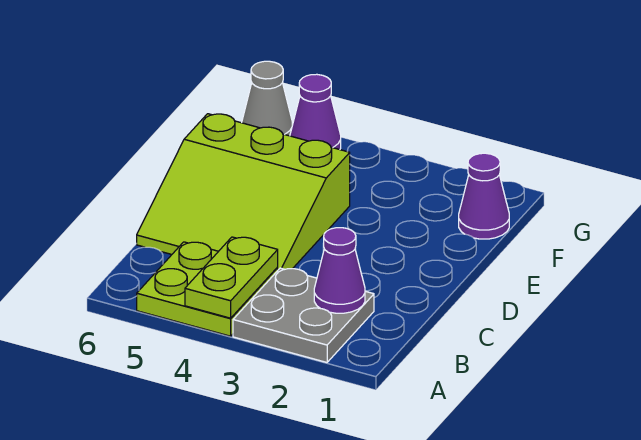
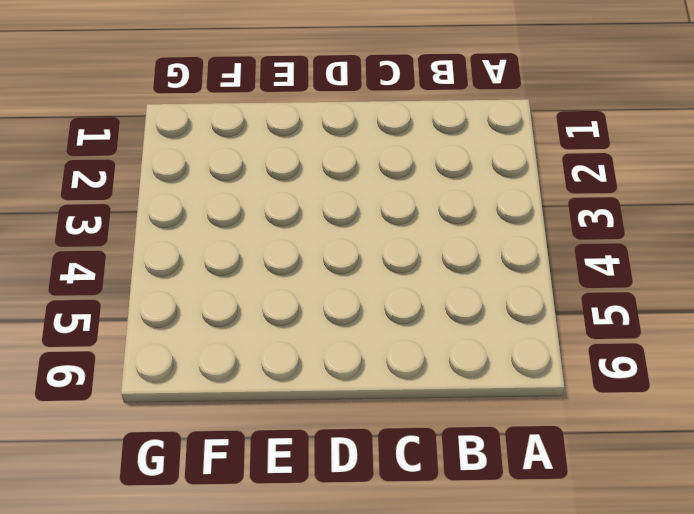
none -> grey 2x2 plate [233,268,374,362]
none -> lime 2x2 plate [137,242,278,336]

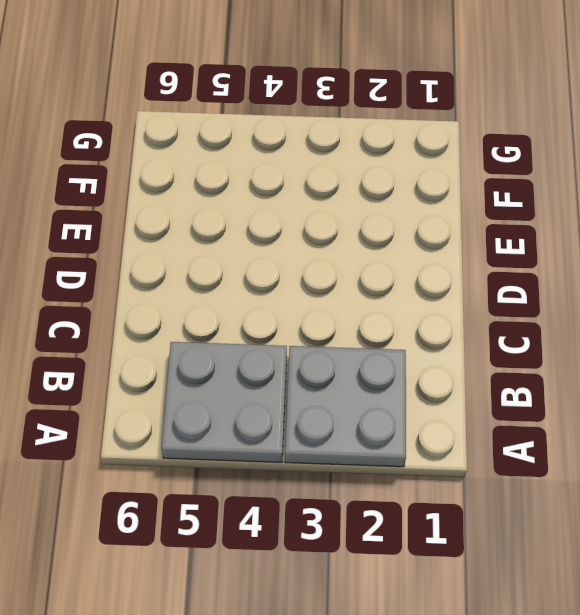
grey 2x2 plate [162,342,287,462] -> lime 2x2 plate [137,242,278,336]
none -> lime 3x3 slope [137,114,350,270]
none -> purple 1x1 cone [459,153,509,239]

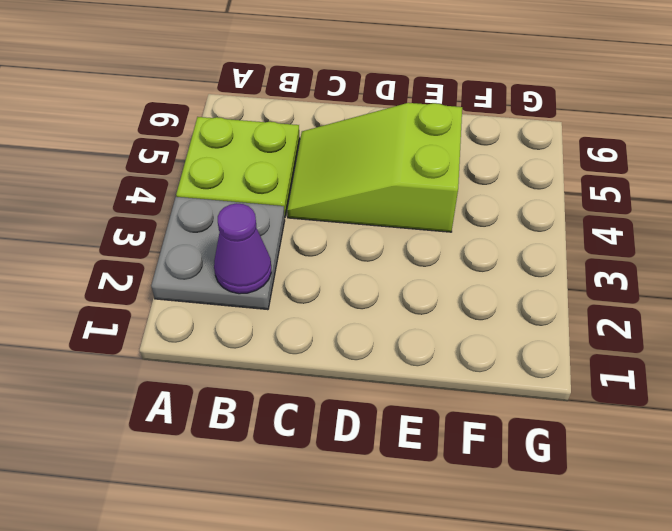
lime 2x3 slope [287,103,462,232] -> lime 3x3 slope [137,114,350,270]
none -> purple 1x1 cone [459,153,509,239]
none -> purple 1x1 cone [290,74,341,150]

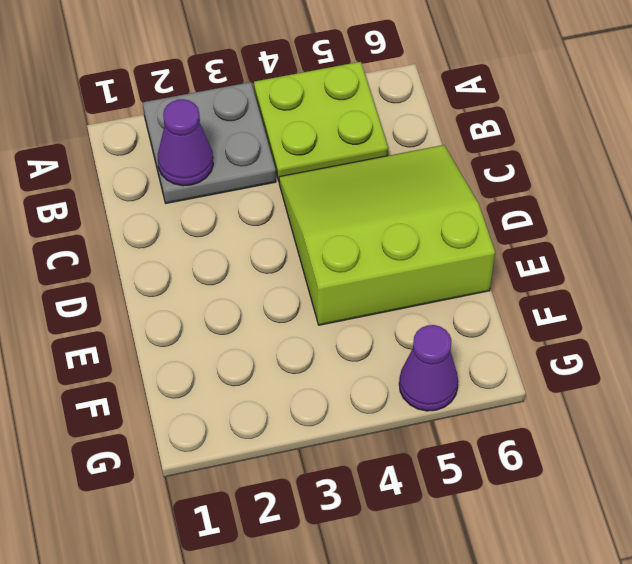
none -> purple 1x1 cone [459,153,509,239]
none -> grey 1x1 cone [242,61,292,136]

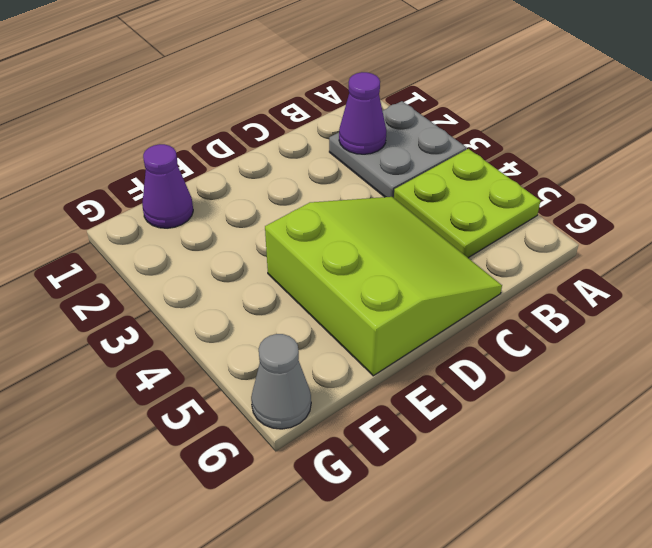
none -> purple 1x1 cone [290,74,341,150]
none -> lime 1x2 plate [185,237,278,318]

